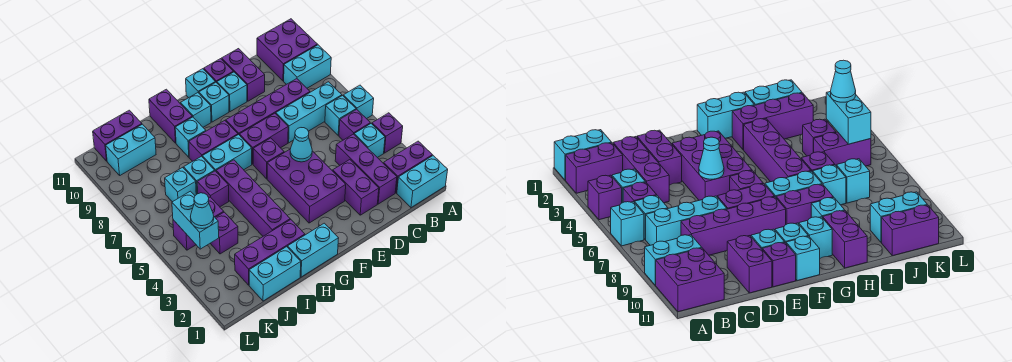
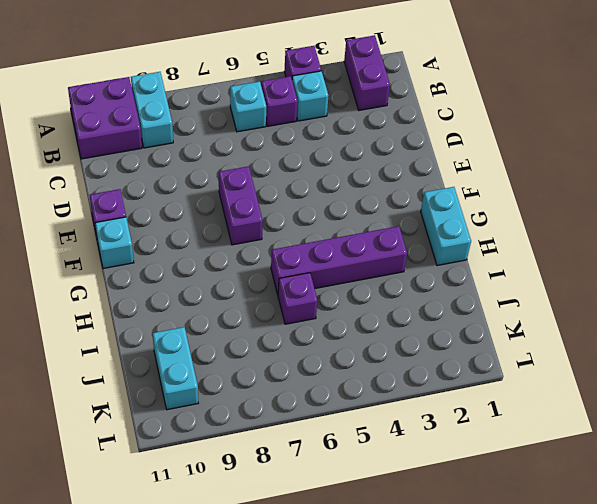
none -> cyan 1x2 brick [397,156,448,208]
none -> cyan 1x1 brick [343,85,374,119]
none -> cyan 1x3 brick [276,82,342,143]
none -> purple 1x3 brick [335,134,397,204]

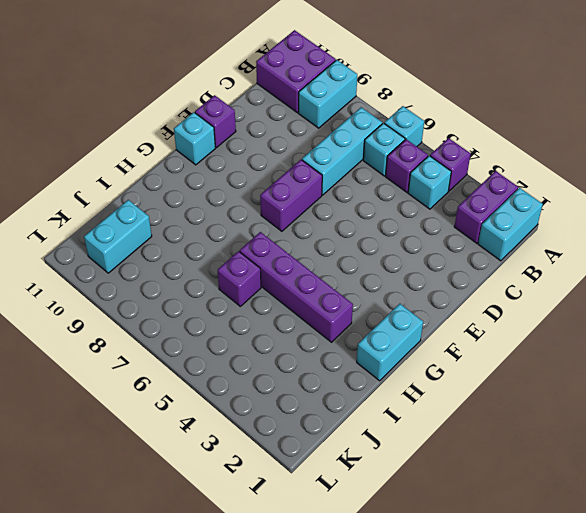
none -> purple 1x3 brick [335,134,397,204]
none -> purple 1x4 brick [226,79,310,135]
none -> purple 1x2 brick [333,160,379,215]
none -> purple 1x2 brick [222,49,265,101]

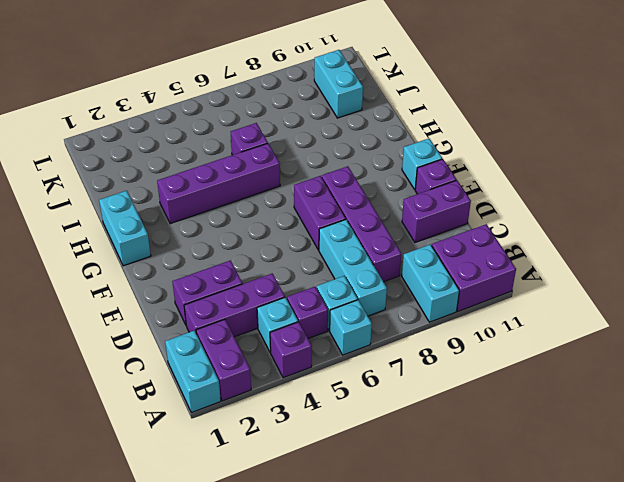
none -> purple 2x3 brick [267,150,346,223]
none -> cyan 1x1 brick [217,72,247,112]
none -> purple 1x1 brick [253,138,284,179]
none -> cyan 1x1 brick [199,82,229,122]

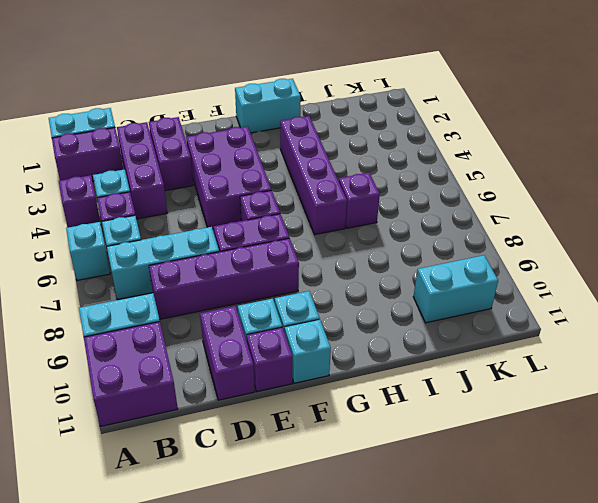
none -> cyan 1x2 brick [202,135,252,171]
none -> purple 1x2 brick [189,121,238,161]
none -> cyan 1x1 brick [181,93,211,127]
none -> purple 1x3 brick [235,220,305,285]

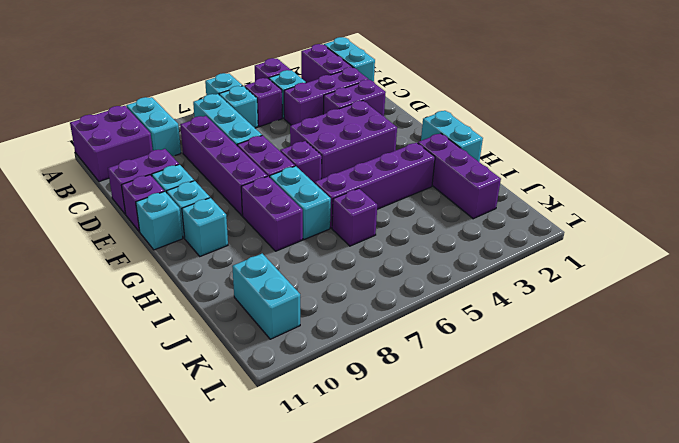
none -> cyan 1x1 brick [175,117,206,157]
none -> purple 1x2 brick [149,89,192,143]
none -> cyan 1x2 brick [249,247,301,301]
none -> cyan 1x1 brick [184,156,215,195]

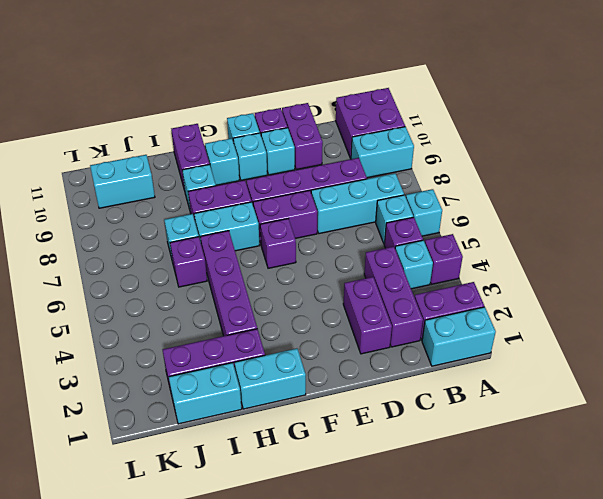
none -> purple 2x3 brick [267,150,346,223]
none -> purple 1x1 brick [210,212,238,254]
none -> purple 1x2 brick [173,197,224,250]
none -> cyan 1x1 brick [165,167,196,202]

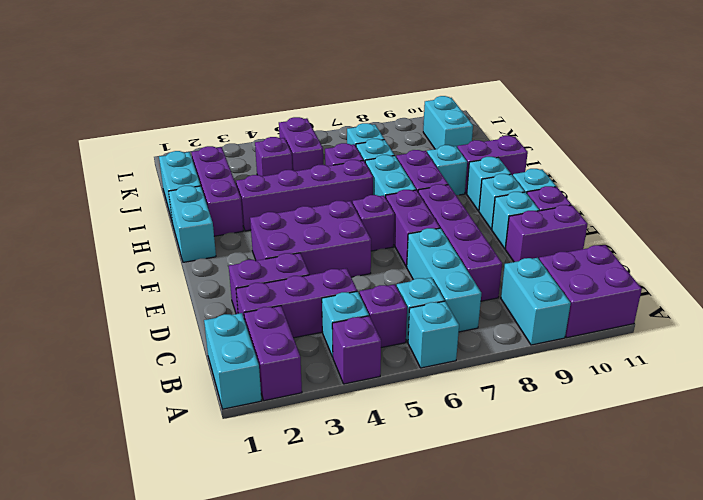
none -> purple 1x2 brick [93,110,142,161]
none -> cyan 1x1 cone [290,128,312,162]
none -> cyan 1x2 brick [172,191,219,249]
none -> cyan 1x1 cone [190,193,214,229]

